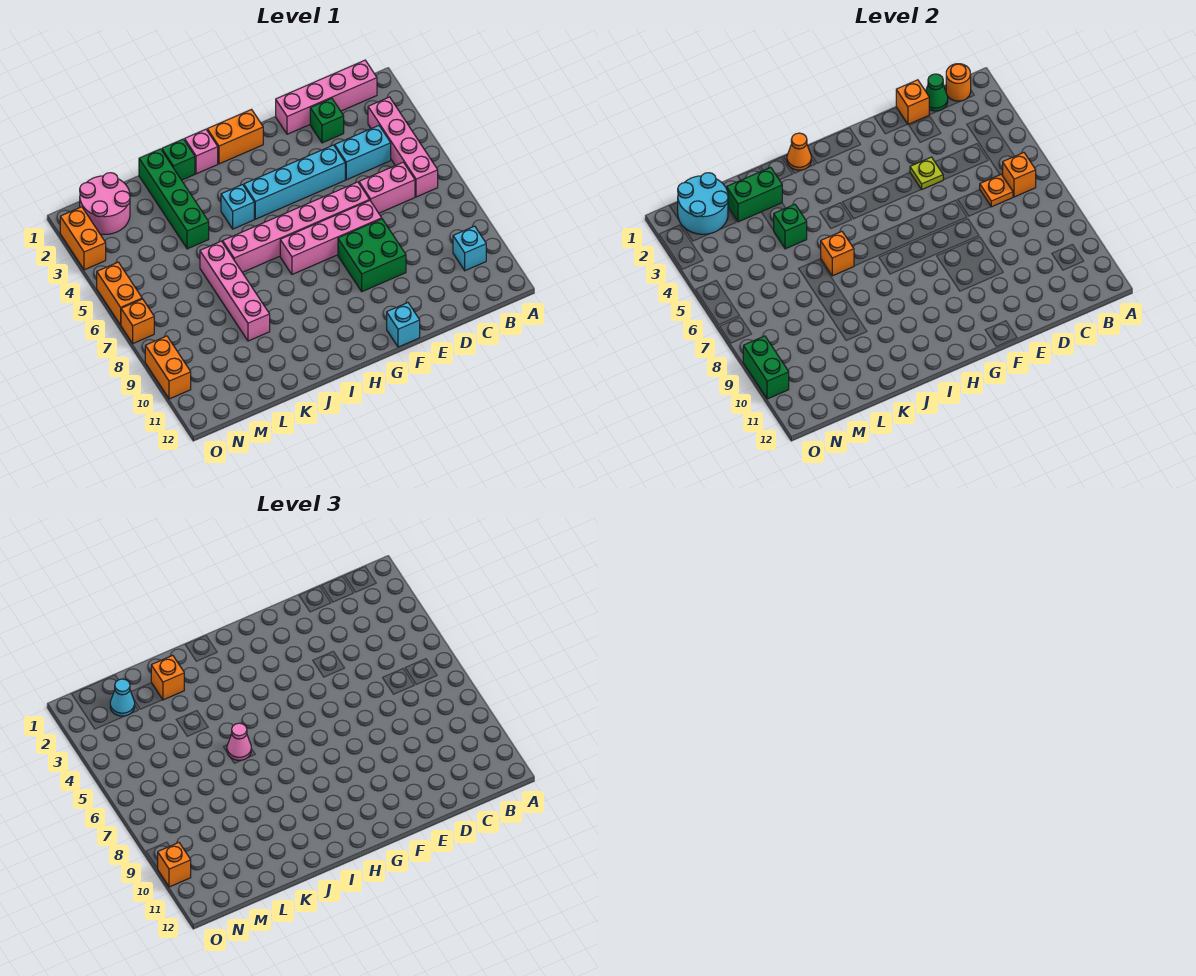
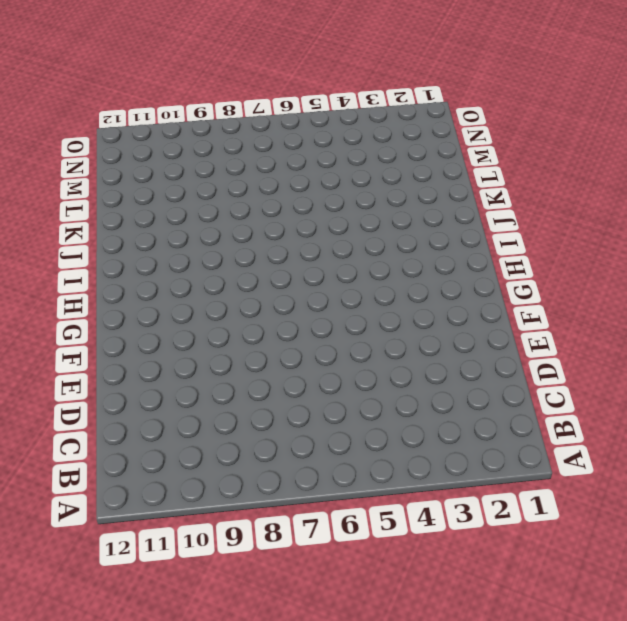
none -> pink 1x4 brick [276,60,377,134]
none -> pink 1x4 brick [368,97,438,197]
none -> cyan 1x1 brick [453,226,486,271]
none -> cyan 1x2 brick [335,126,391,180]

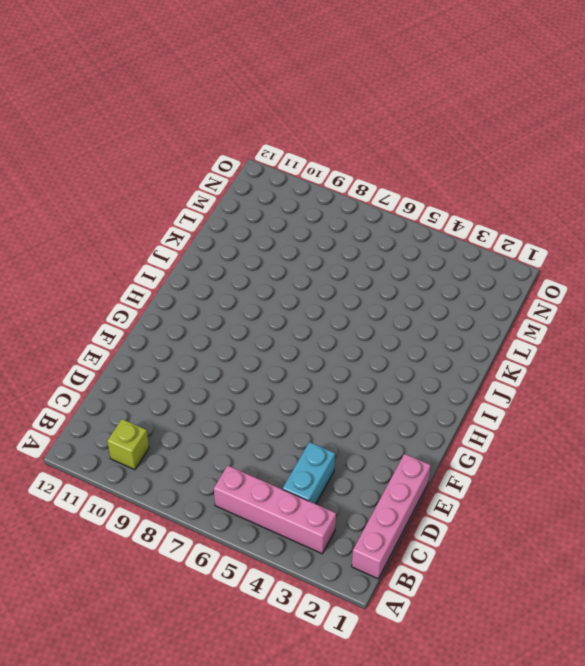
lime 1x1 brick [107,419,149,470] -> cyan 1x1 brick [453,226,486,271]
none -> pink 1x2 brick [359,162,415,213]
none -> green 1x1 brick [310,98,344,143]
none -> cyan 1x4 brick [244,145,345,219]
none -> pink 1x6 brick [223,182,370,272]

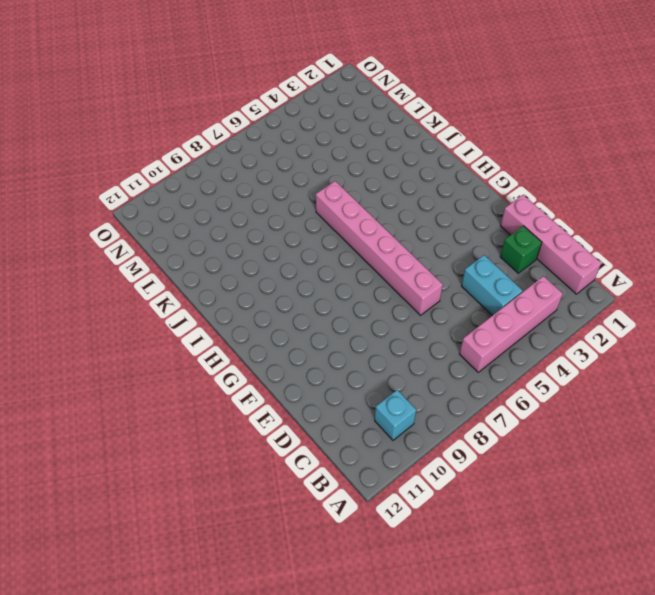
none -> pink 1x2 brick [359,162,415,213]
none -> cyan 1x4 brick [244,145,345,219]
none -> pink 1x4 brick [280,201,382,274]
none -> green 2x2 brick [338,219,406,292]

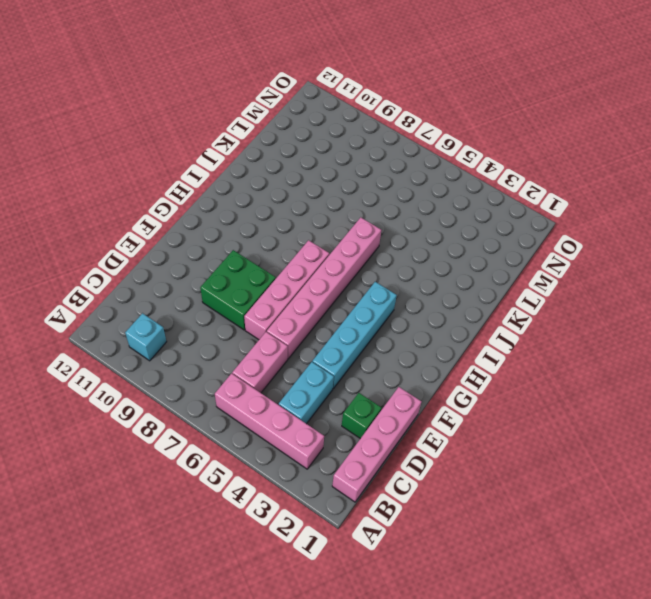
none -> cyan 1x1 brick [387,303,420,347]
none -> orange 1x2 brick [207,110,263,164]
none -> pink 1x1 brick [185,129,218,174]
none -> cyan 1x1 brick [221,185,254,229]

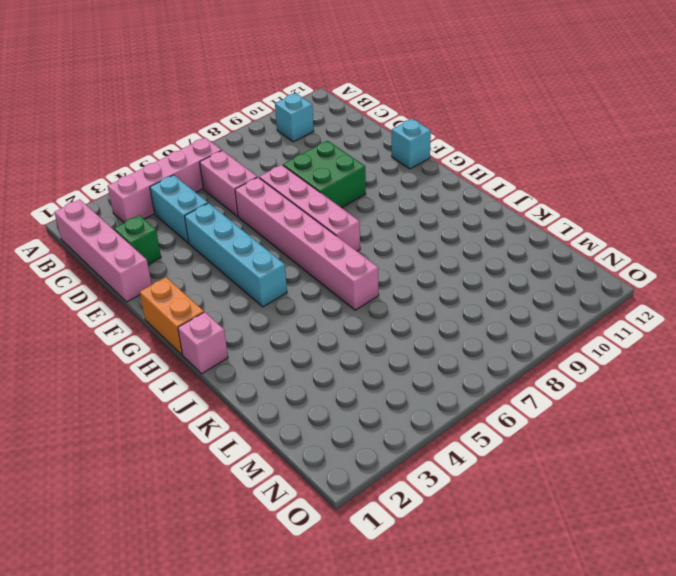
none -> cyan 1x1 brick [221,185,254,229]
none -> green 1x1 brick [162,139,195,180]
none -> green 1x4 brick [139,149,209,249]
none -> pink 1x4 brick [200,241,270,341]

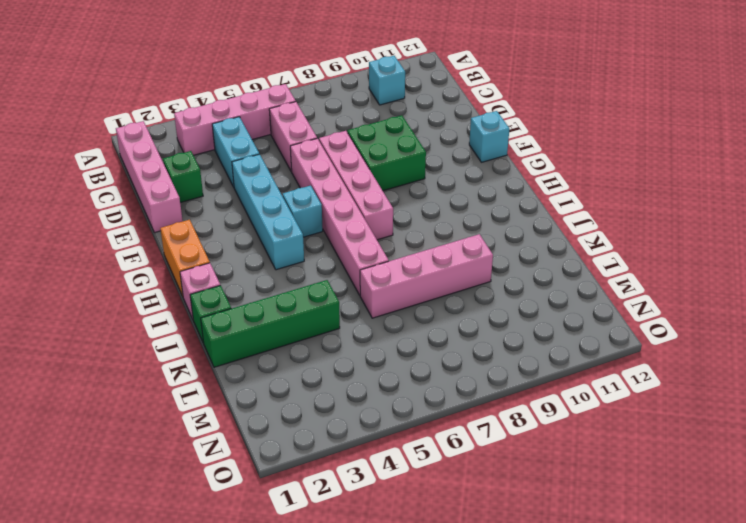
cyan 1x1 brick [283,186,323,237] -> cyan 1x1 brick moved to [221,185,254,229]
none -> pink 2x2 round brick [80,173,130,234]
none -> orange 1x2 brick [60,207,106,270]
none -> orange 1x2 brick [97,262,142,325]
none -> orange 1x1 brick [121,299,154,343]

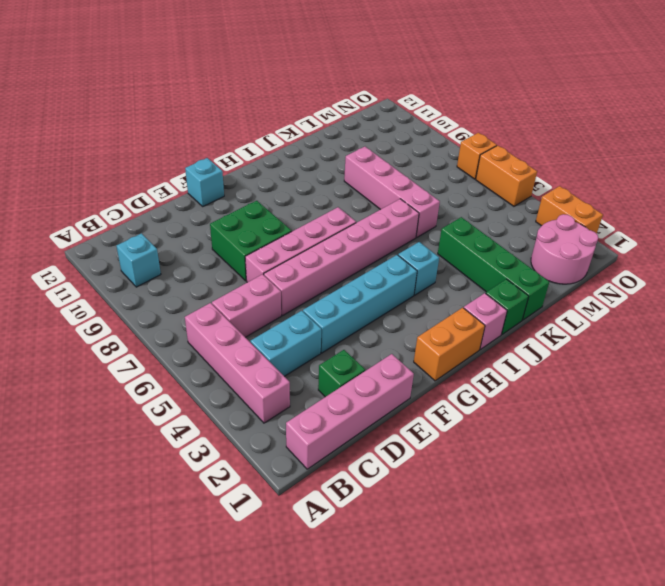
none -> orange 1x2 brick [145,336,191,399]
none -> orange 1x1 round brick [946,64,971,101]
none -> orange 1x1 brick [1003,153,1036,197]
none -> green 1x1 cone [926,74,948,111]

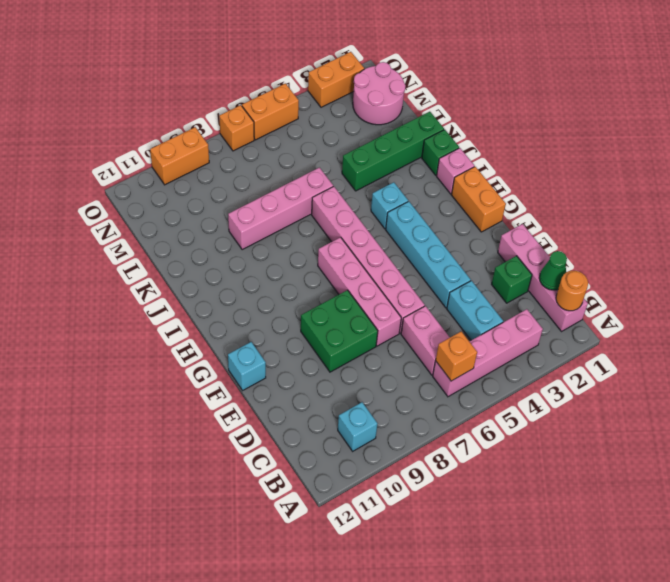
none -> orange 1x1 plate [980,174,1013,207]
none -> orange 1x1 brick [896,80,929,124]
none -> lime 1x1 plate [910,157,943,189]
none -> orange 1x1 cone [787,133,811,170]

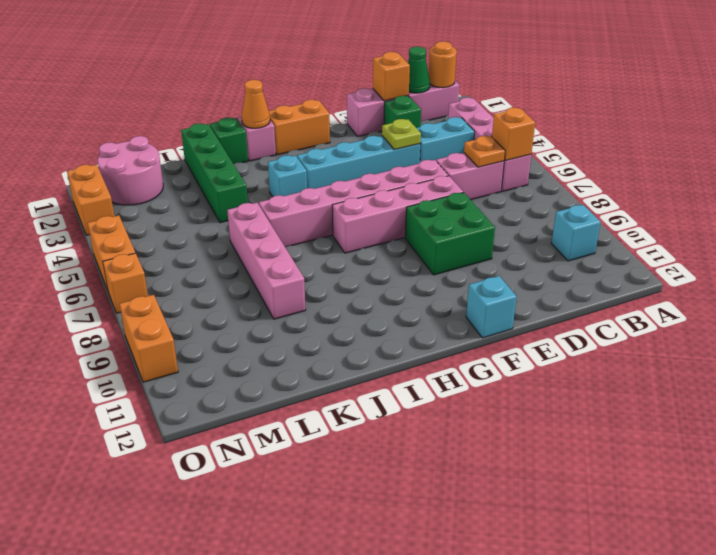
none -> orange 1x1 brick [821,232,854,276]
none -> green 1x2 brick [727,167,782,222]
none -> green 1x1 brick [774,204,807,249]
none -> cyan 2x2 round brick [678,173,728,234]

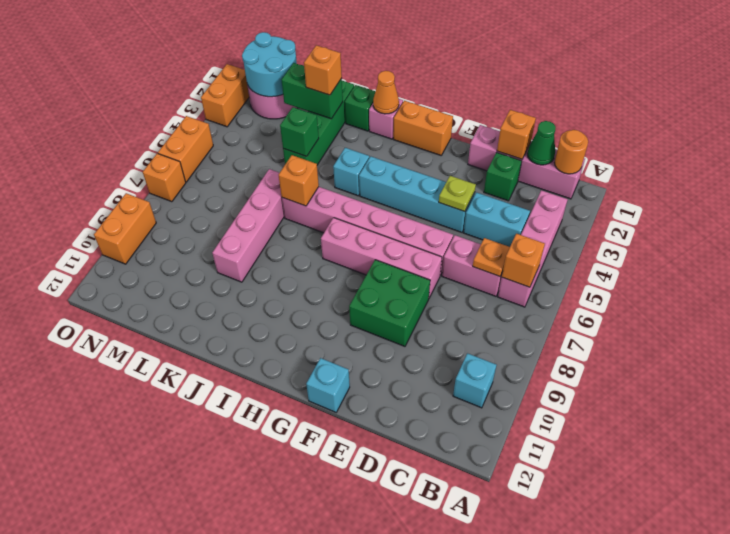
none -> green 1x2 brick [743,336,789,399]
none -> pink 1x1 cone [227,723,251,760]
none -> cyan 1x1 cone [110,679,135,716]
none -> orange 1x1 brick [157,843,191,887]

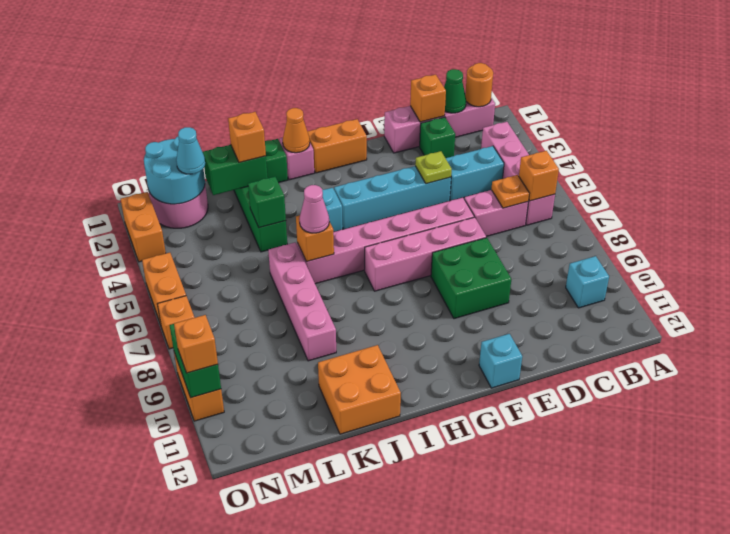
orange 2x2 brick [318,345,401,434] -> none

